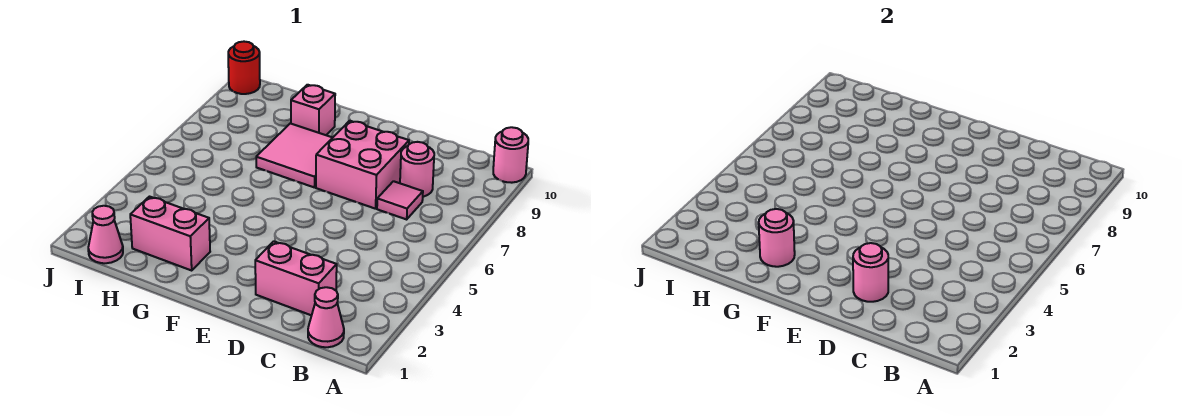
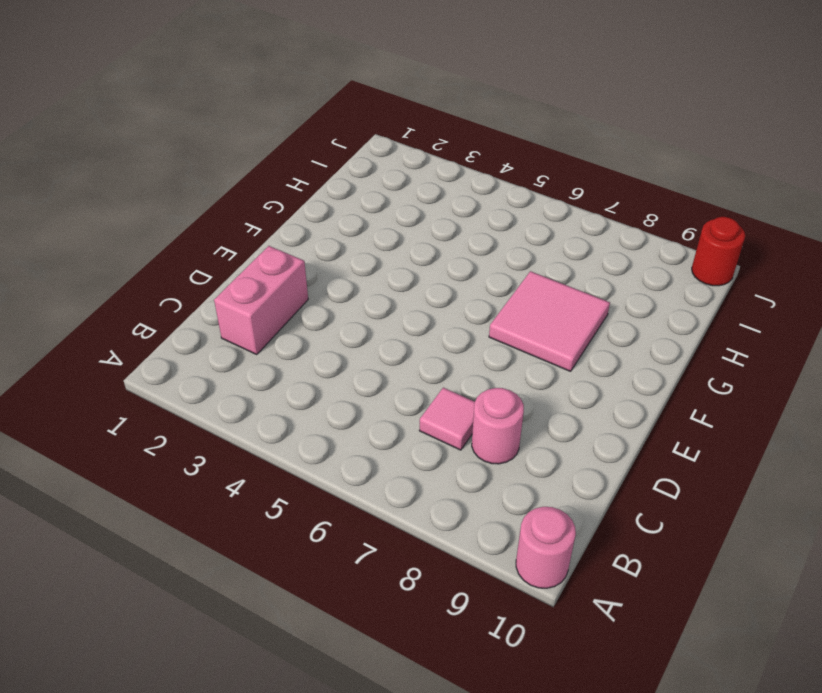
none -> pink 1x1 cone [308,287,344,347]
none -> pink 2x2 brick [316,121,409,209]
none -> pink 1x2 brick [130,197,210,270]

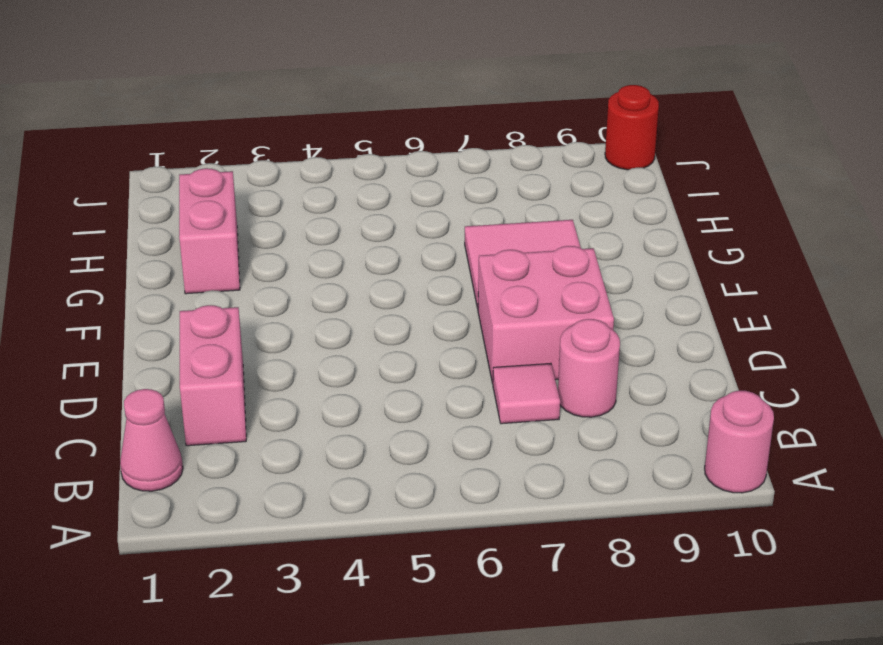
none -> pink 1x1 brick [291,85,335,135]
none -> pink 1x1 cone [88,206,123,263]
none -> pink 1x1 round brick [853,243,888,302]

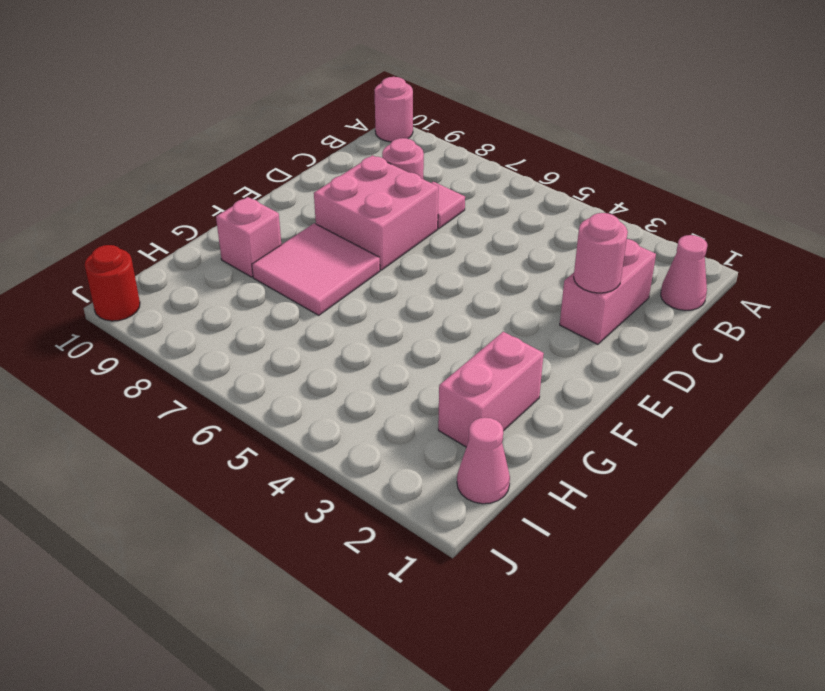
none -> pink 1x1 round brick [759,209,795,267]

